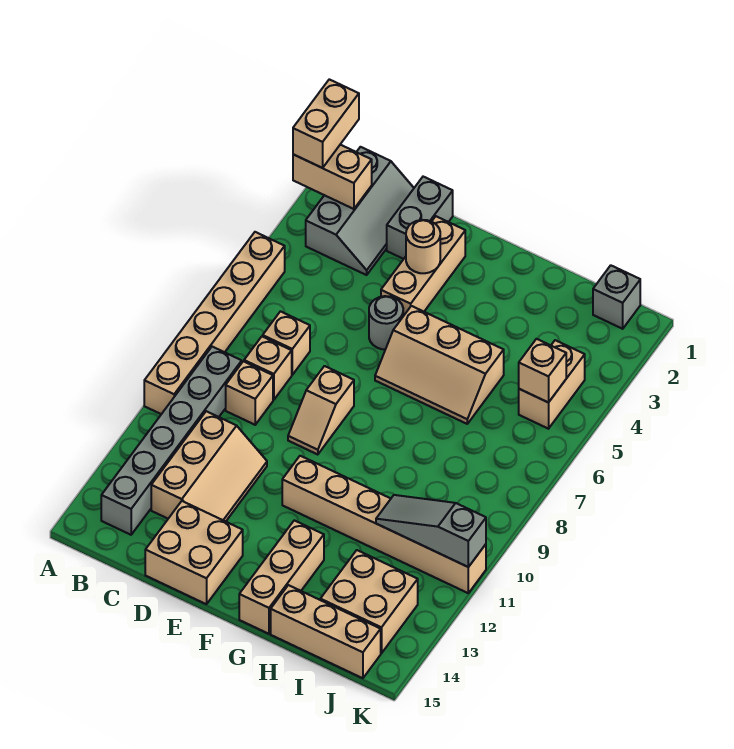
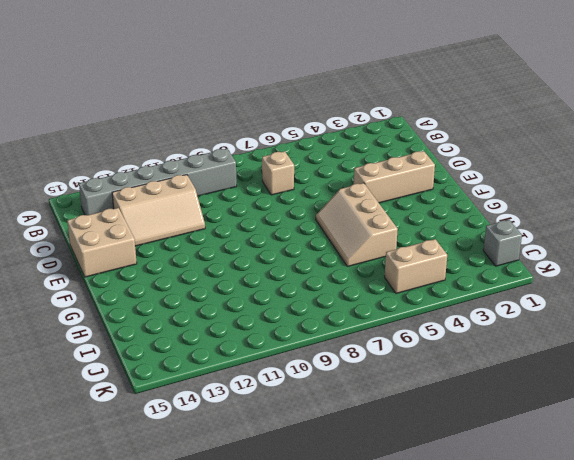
none -> tan 1x6 brick [144,232,285,414]
none -> grey 2x3 slope [306,147,414,275]
none -> tan 1x1 brick [244,336,292,400]

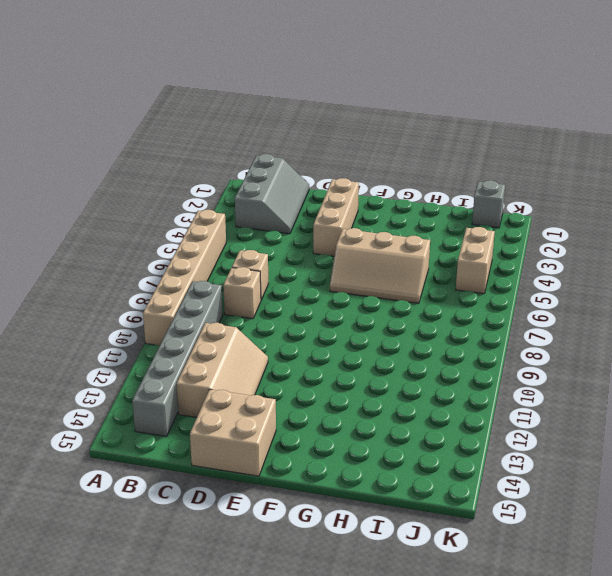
none -> tan 1x1 brick [226,361,273,425]
none -> grey 1x2 brick [387,177,453,259]
none -> grey 1x1 round brick [369,296,403,350]

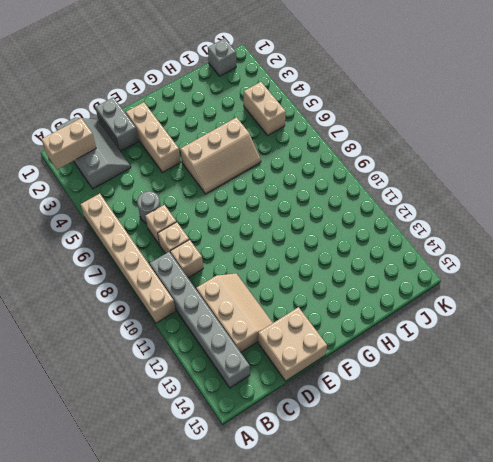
grey 1x1 round brick [137,191,161,223] -> grey 1x1 round brick moved to [369,296,403,350]
none -> tan 1x2 slope [288,366,354,455]
none -> tan 1x6 brick [282,456,486,593]
none -> tan 1x3 brick [239,520,324,634]

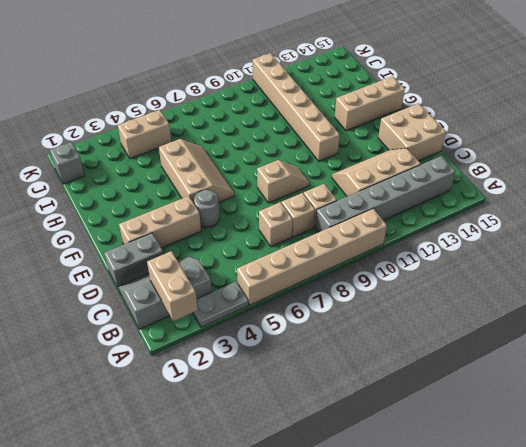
grey 1x2 plate [193,282,248,327] -> none
none -> tan 1x3 brick [271,585,381,678]
none -> tan 2x2 brick [320,550,418,653]
none -> tan 1x1 round brick [406,220,440,273]

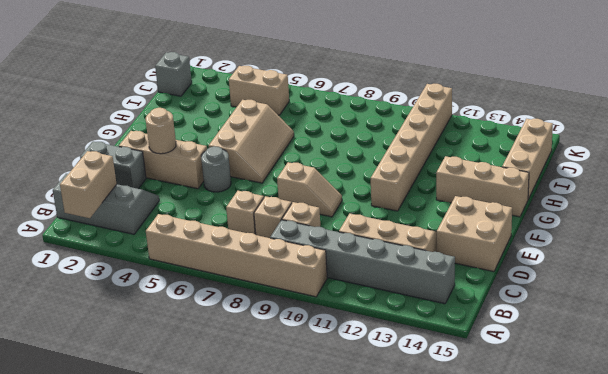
none -> tan 2x2 brick [320,550,418,653]
none -> grey 1x3 slope [376,495,486,567]
none -> tan 1x1 brick [519,339,566,403]

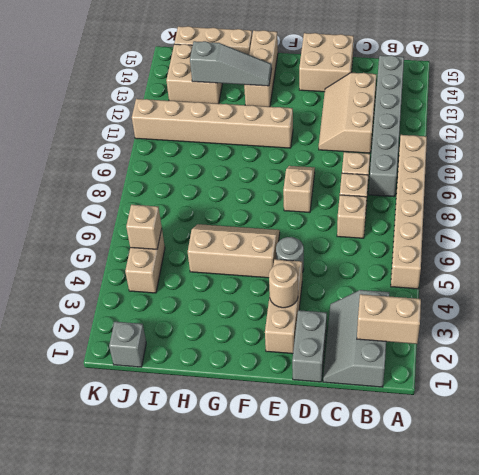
grey 1x3 slope [190,41,272,86] -> grey 1x3 slope moved to [376,495,486,567]
none -> tan 1x2 brick [293,79,359,168]

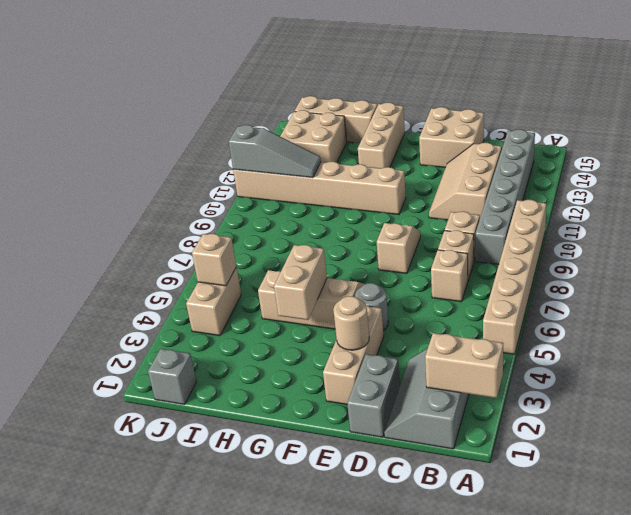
tan 1x2 brick [274,245,327,320] -> tan 1x2 brick moved to [293,79,359,168]

